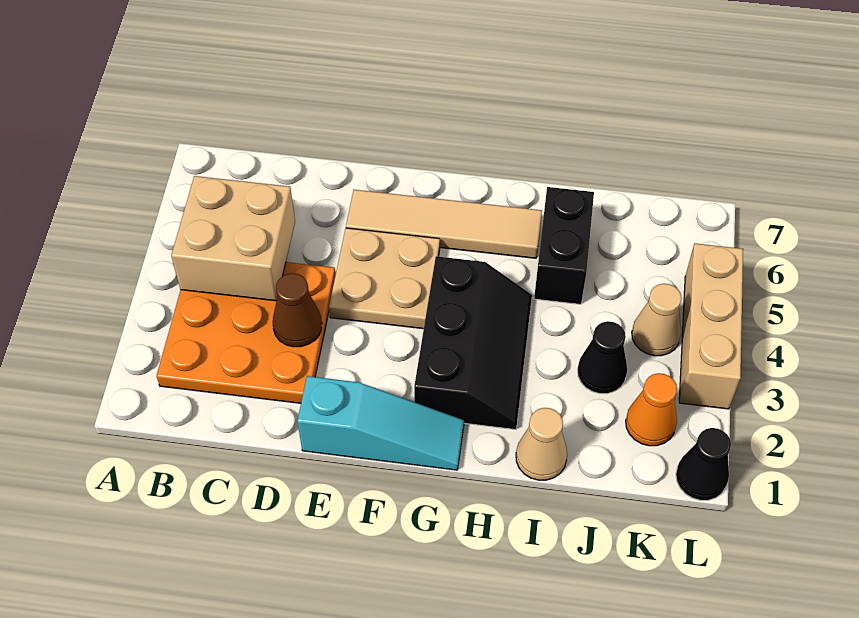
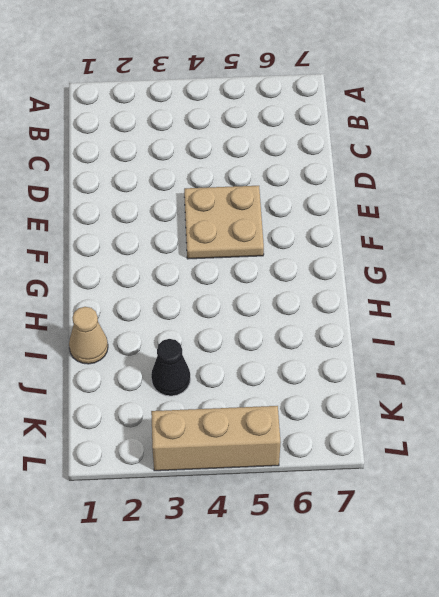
none -> orange 3x3 plate [157,262,336,403]
none -> cyan 1x3 slope [297,376,464,470]
none -> tan 1x4 tile [346,190,542,258]

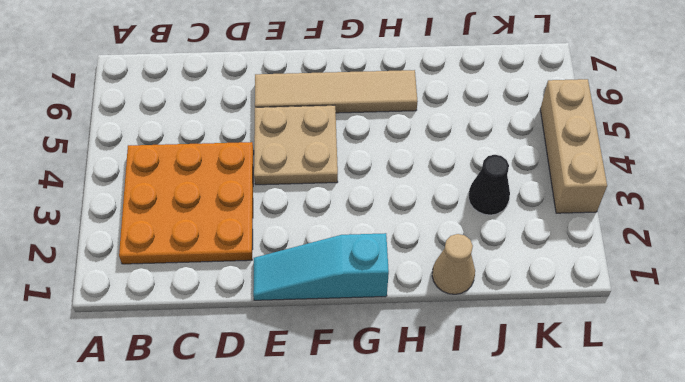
cyan 1x3 slope [253,233,389,300] -> cyan 1x3 slope turned to [297,376,464,470]
none -> black 2x3 slope [414,256,532,430]
none -> black 1x2 brick [534,187,594,304]
none -> orange 1x1 cone [626,373,677,446]

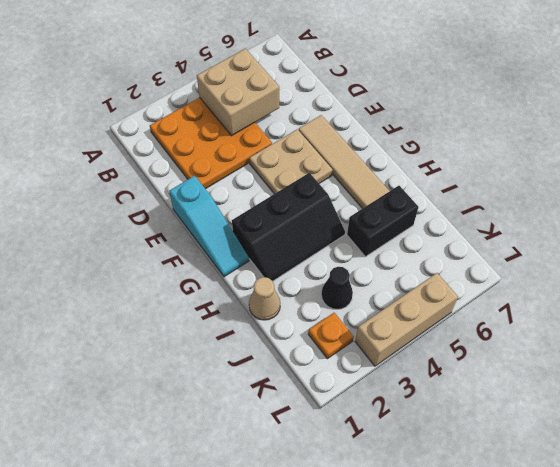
orange 1x1 plate [308,313,354,359] -> orange 1x1 cone [626,373,677,446]
none -> tan 1x1 cone [632,284,682,356]
none -> black 1x1 cone [676,428,731,500]
none -> brown 1x1 cone [273,273,322,347]

